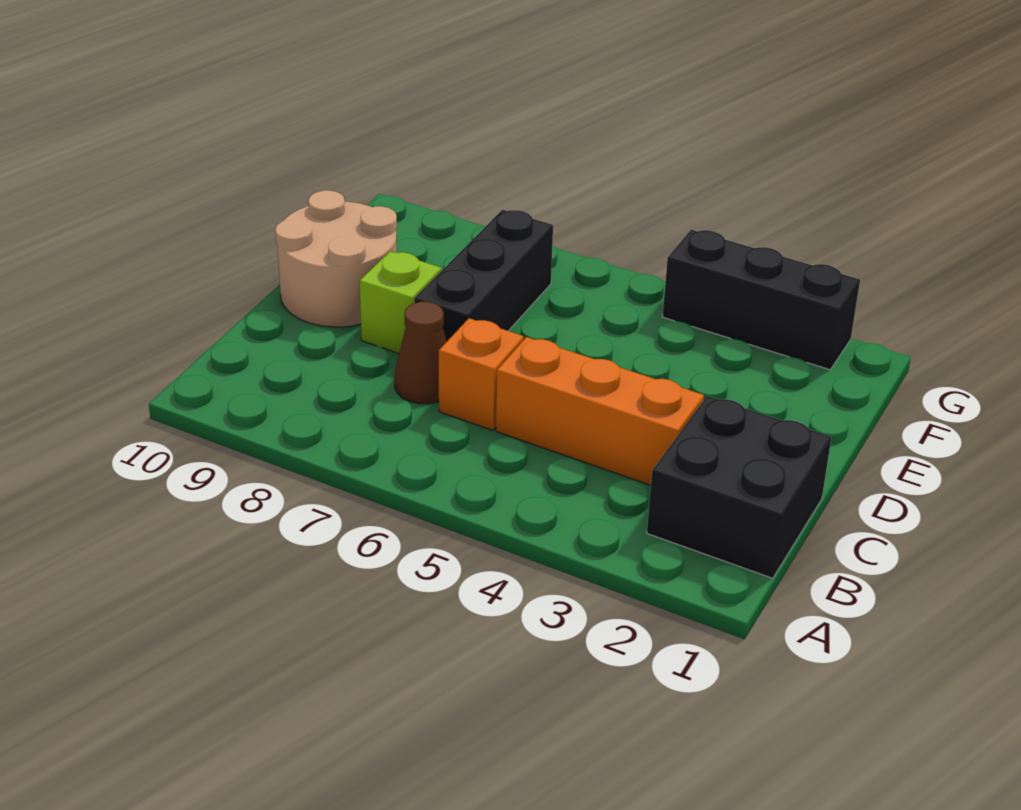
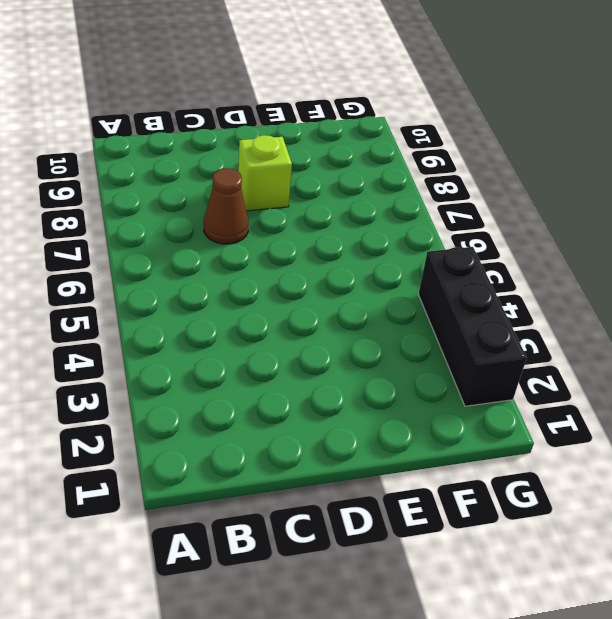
none -> black 2x2 brick [647,396,832,578]
none -> orange 1x3 brick [496,337,704,485]

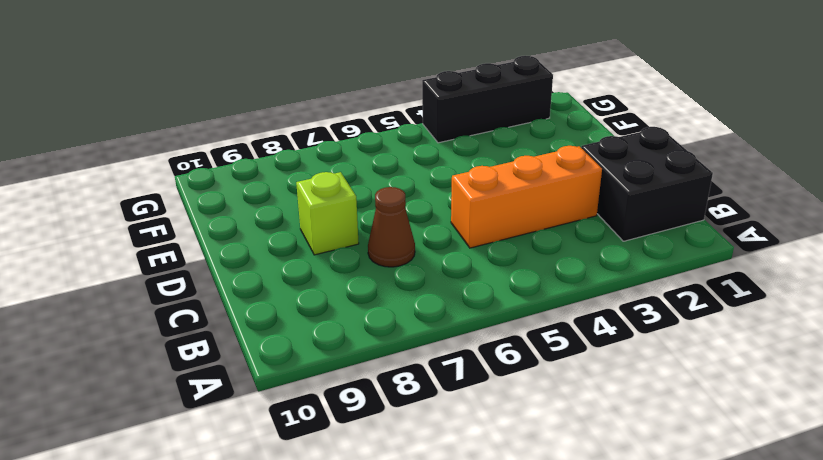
none -> orange 1x1 brick [439,318,523,430]
none -> black 1x3 brick [414,210,553,342]

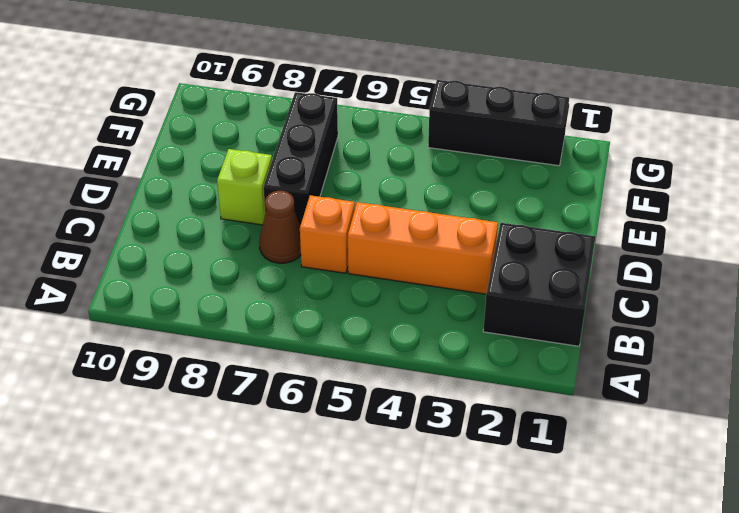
none -> tan 2x2 round brick [275,190,397,327]

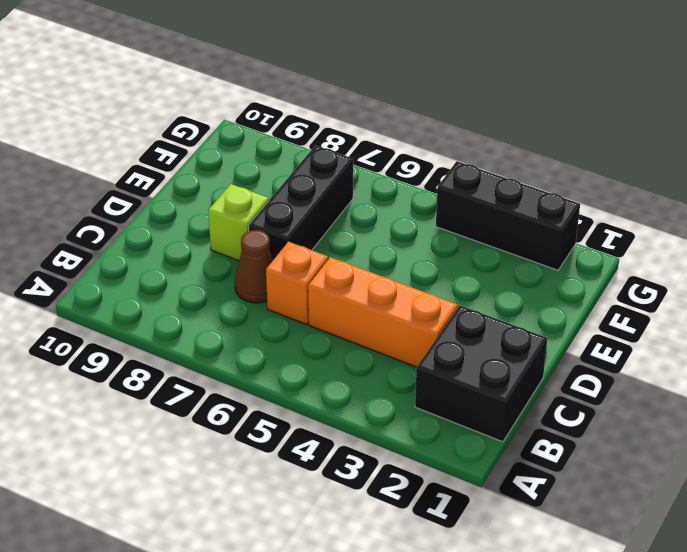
none -> tan 2x2 round brick [275,190,397,327]

